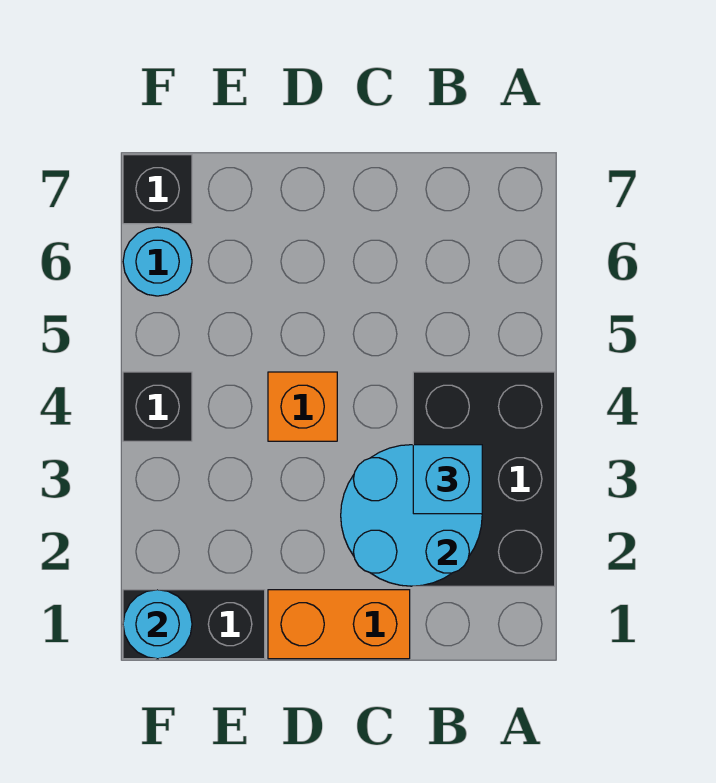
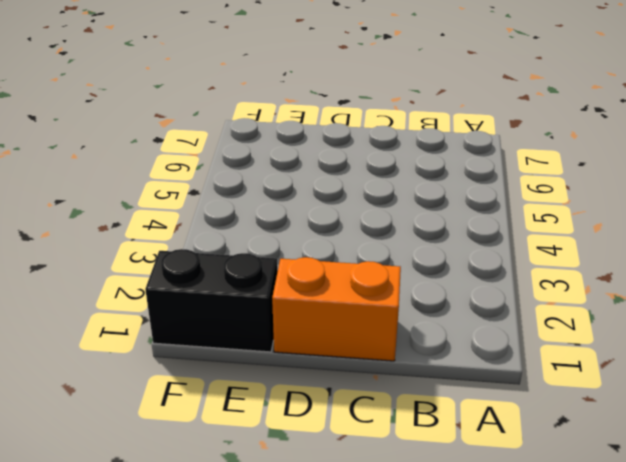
none -> black 2x3 brick [413,372,555,586]
none -> orange 1x1 brick [268,372,337,441]

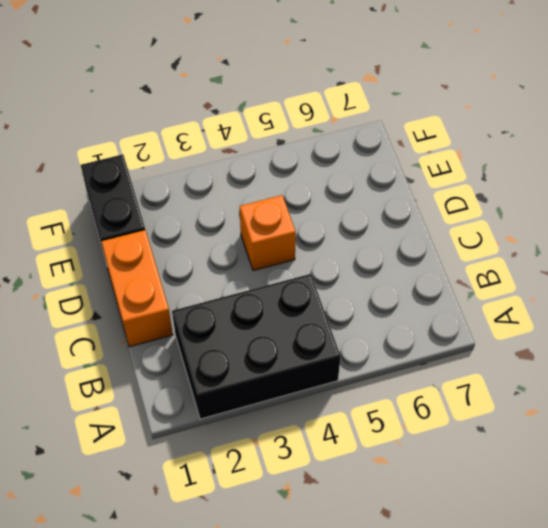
none -> black 1x1 brick [123,372,192,441]
none -> cyan 1x1 round brick [123,227,192,296]

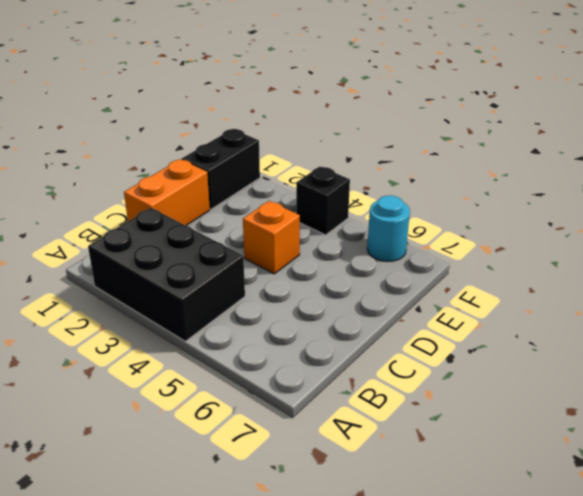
none -> black 1x1 brick [123,155,192,224]
none -> cyan 2x2 round brick [341,445,482,586]

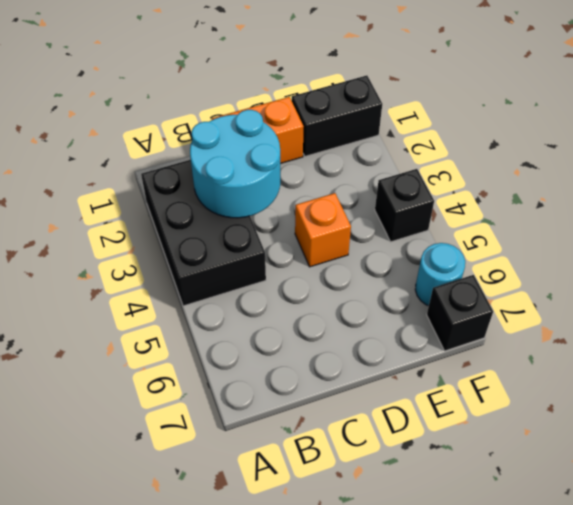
none -> cyan 1x1 round brick [123,590,192,659]
none -> cyan 1x1 brick [413,445,482,514]

